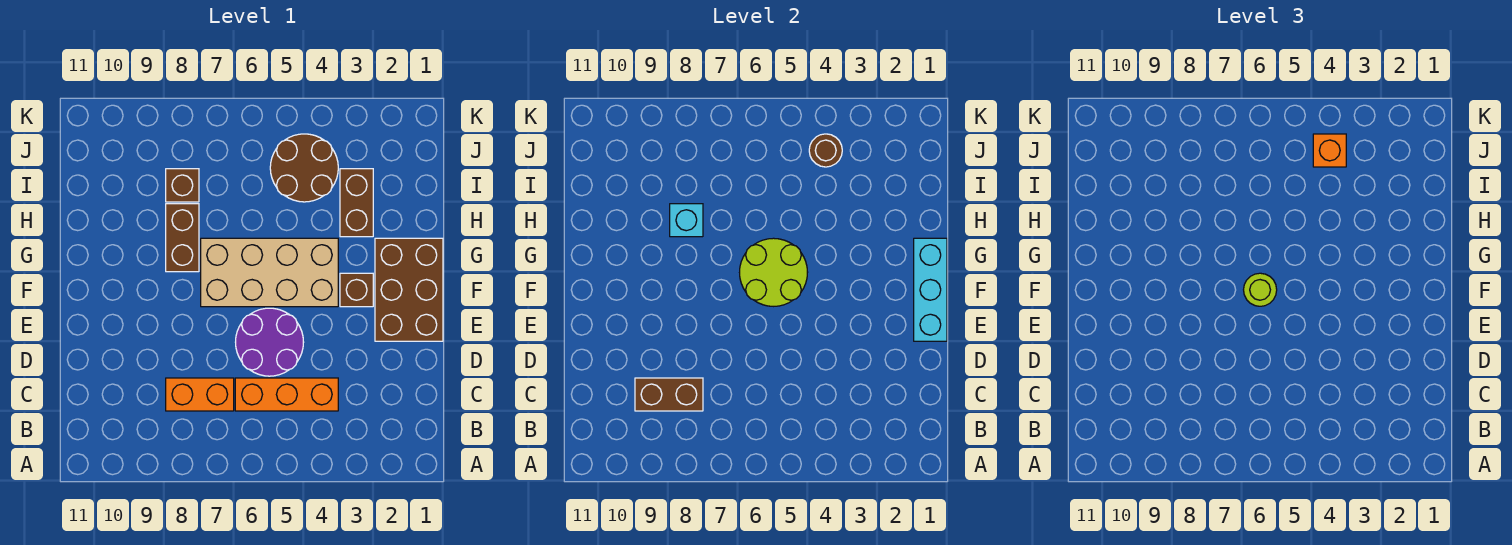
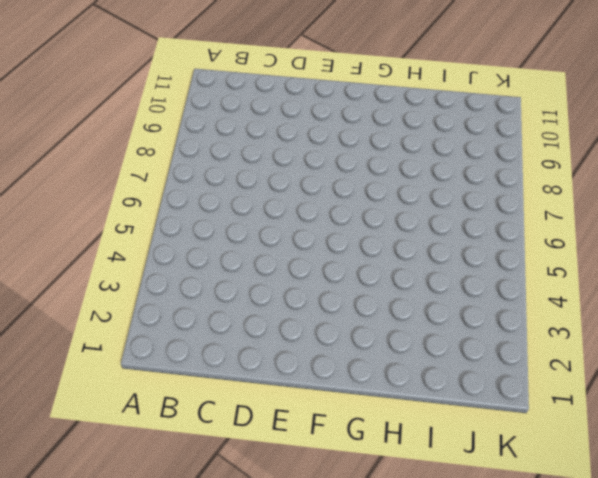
none -> orange 1x3 brick [235,378,338,411]
none -> orange 1x2 brick [166,378,234,411]
none -> purple 2x2 round brick [236,308,304,376]

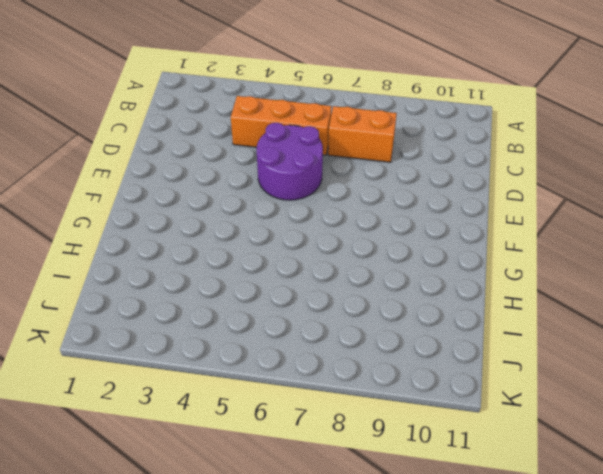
none -> brown 2x3 brick [375,238,443,341]
none -> brown 1x1 brick [340,273,373,307]
none -> tan 2x4 brick [201,238,338,307]

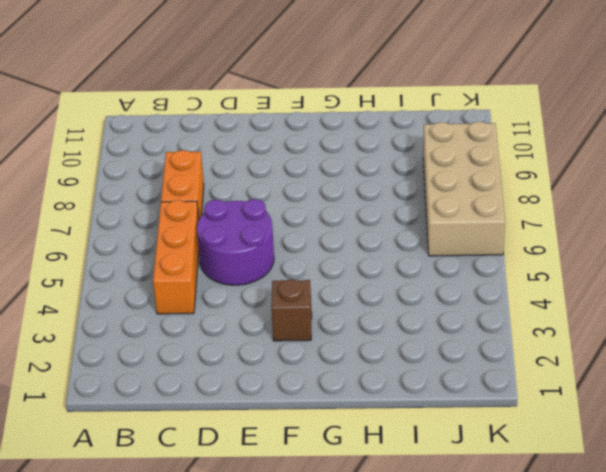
tan 2x4 brick [423,122,505,256] -> tan 2x4 brick moved to [201,238,338,307]
none -> brown 2x3 brick [375,238,443,341]
none -> brown 1x2 brick [166,204,199,272]
none -> brown 1x2 brick [340,169,373,237]

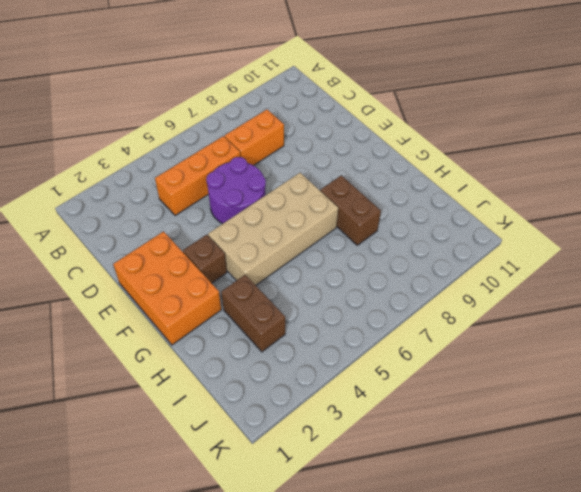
orange 2x3 brick [113,231,221,345] -> brown 2x3 brick [375,238,443,341]
none -> brown 2x2 round brick [270,134,338,202]
none -> brown 1x1 brick [166,169,199,202]
none -> brown 1x2 brick [635,378,703,411]

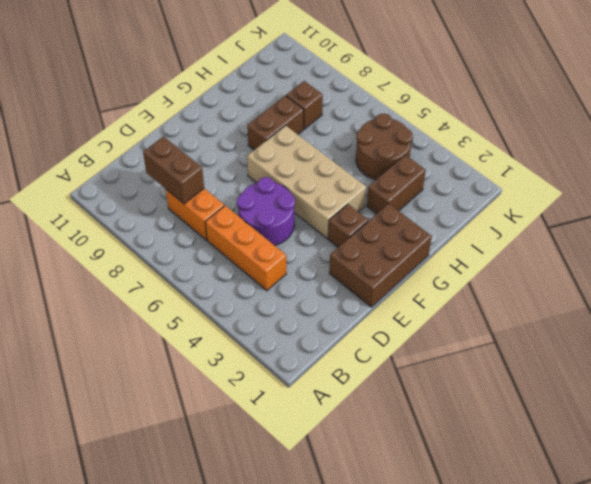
none -> cyan 1x3 brick [914,238,947,341]
none -> lime 2x2 round brick [740,238,808,306]
none -> cyan 1x1 brick [670,204,703,237]

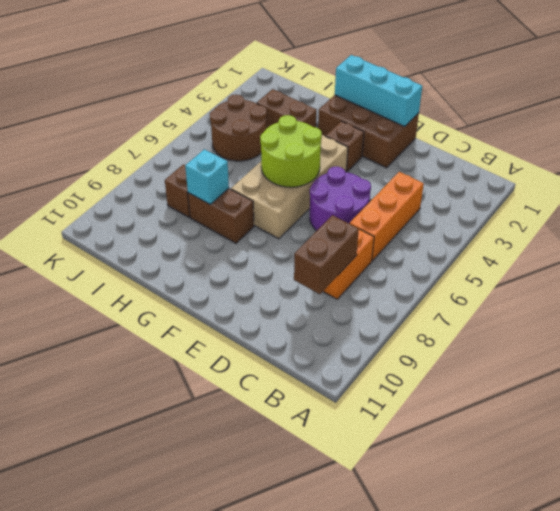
none -> brown 1x1 round brick [809,134,842,167]
none -> lime 1x1 round brick [1244,273,1277,306]
none -> orange 1x1 brick [1313,134,1346,167]

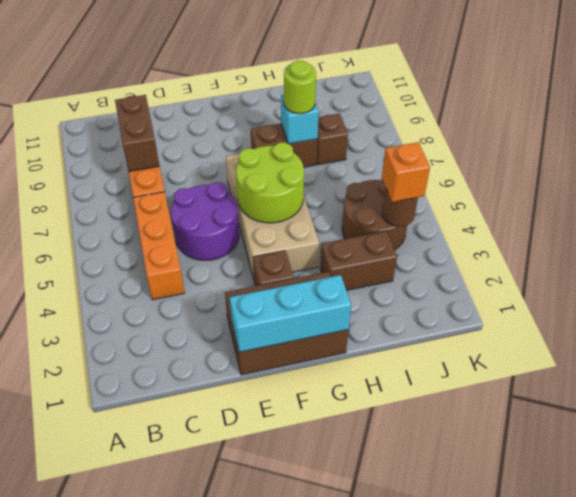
lime 1x1 round brick [284,61,316,114] -> lime 1x1 round brick moved to [1244,273,1277,306]

